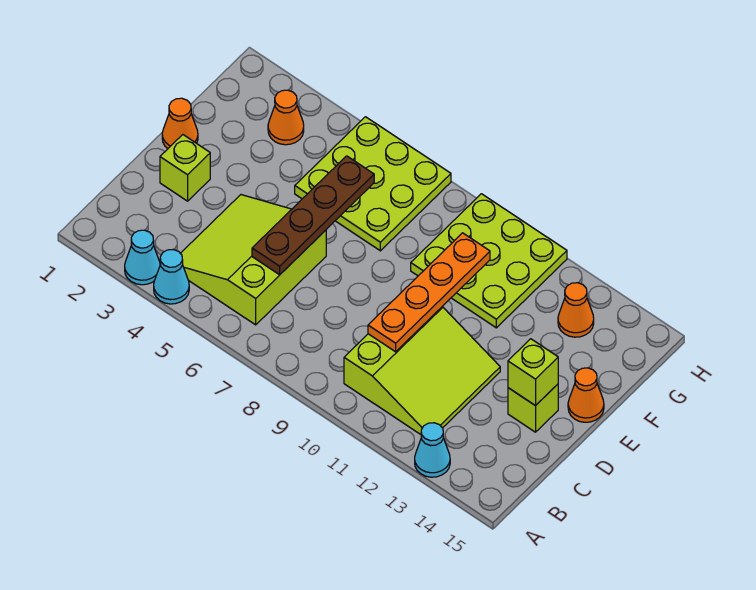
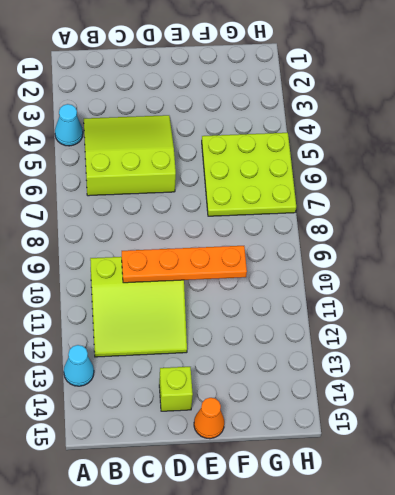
none -> cyan 1x1 cone [125,230,160,285]
none -> lime 1x1 brick [160,135,210,201]
none -> orange 1x1 cone [162,98,198,149]

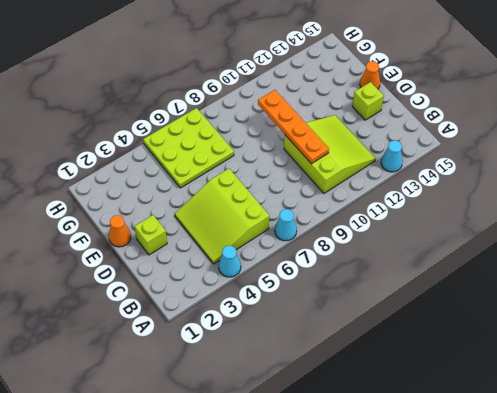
cyan 1x1 cone [275,209,297,241] -> cyan 1x1 cone moved to [125,230,160,285]
none -> lime 3x3 plate [411,194,567,328]
none -> orange 1x1 cone [268,90,304,145]
none -> orange 1x1 cone [558,283,594,337]

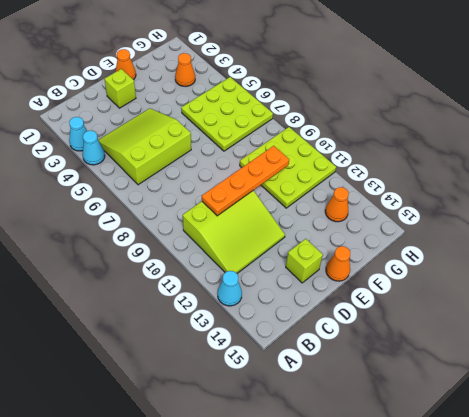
none -> brown 1x4 plate [252,156,374,275]
none -> lime 1x1 brick [508,339,558,406]

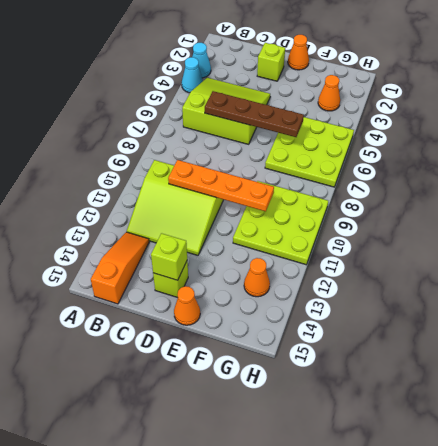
orange 1x3 slope [91,232,149,304] -> none
none -> cyan 1x1 cone [415,423,450,477]

